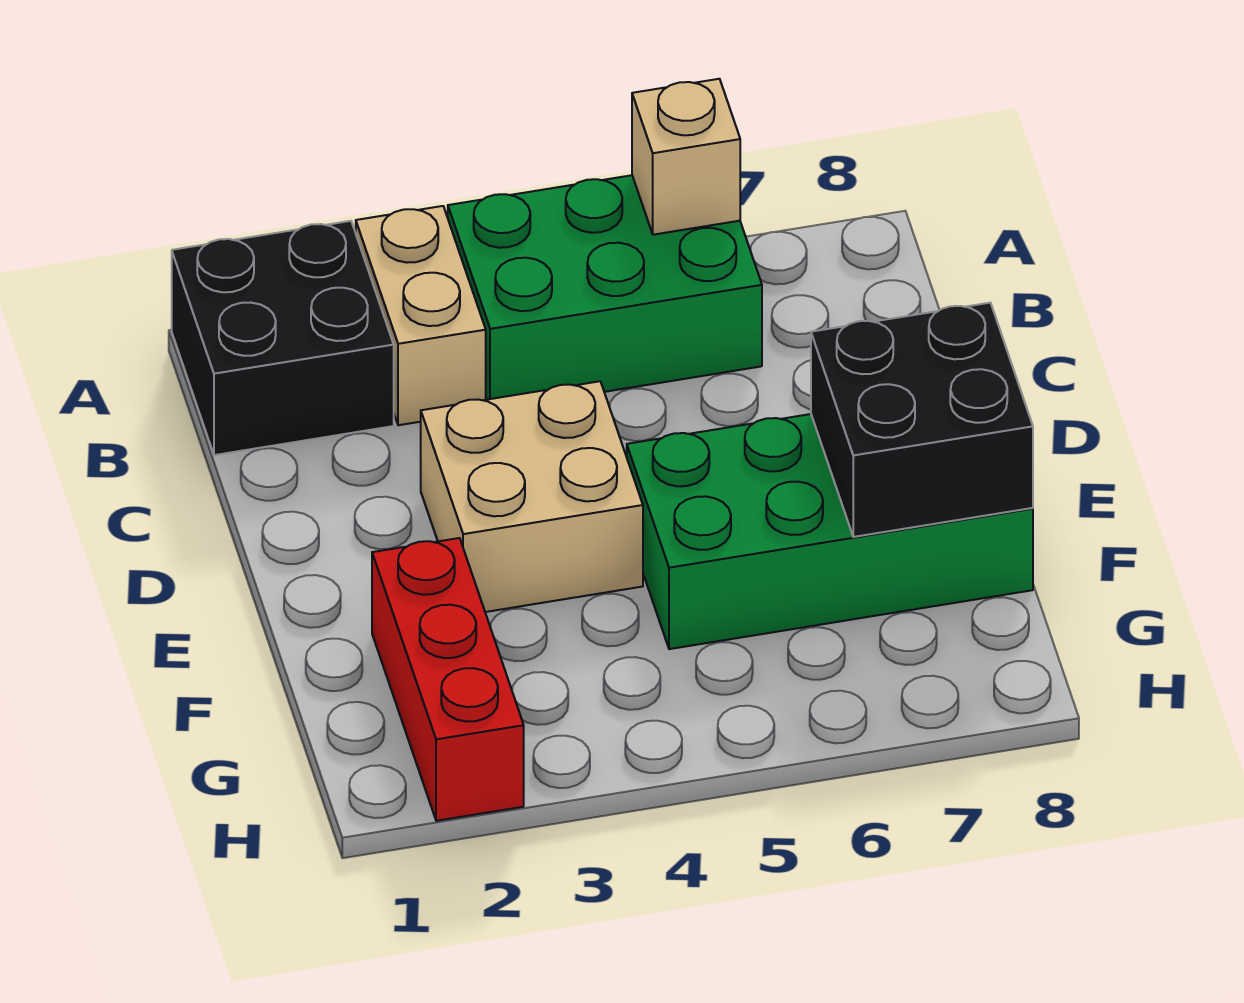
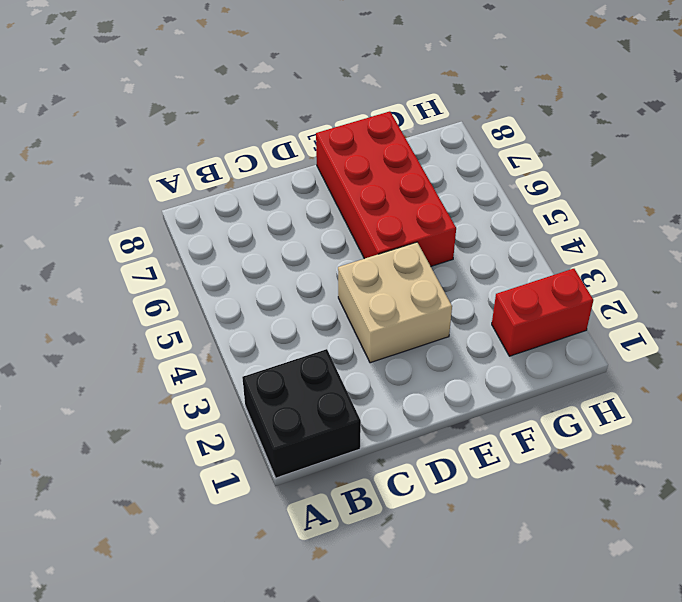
red 2x4 brick [316,111,456,266] -> green 2x4 brick [627,414,1033,649]
red 1x2 brick [492,269,593,356] -> red 1x3 brick [372,538,524,821]
none -> tan 1x2 brick [356,206,486,425]
none -> green 2x3 brick [448,175,762,400]

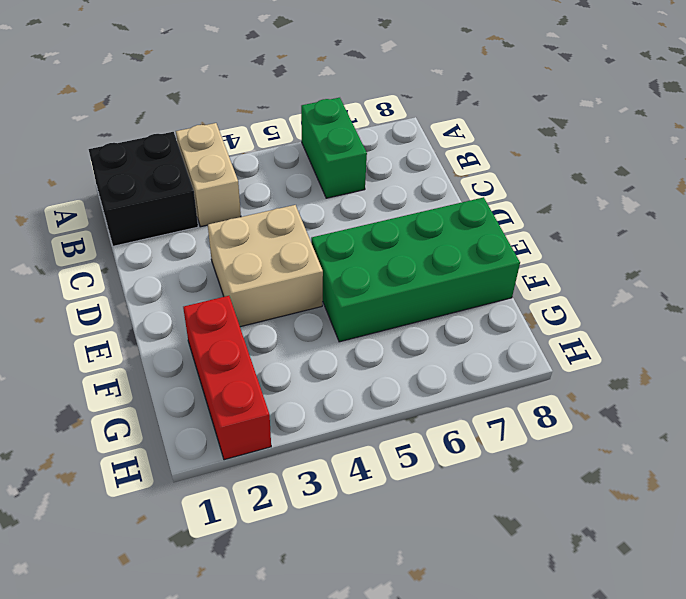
green 1x2 brick [301,98,367,198] -> green 2x3 brick [448,175,762,400]
none -> tan 1x1 brick [632,79,740,235]
none -> black 2x2 brick [811,303,1033,537]

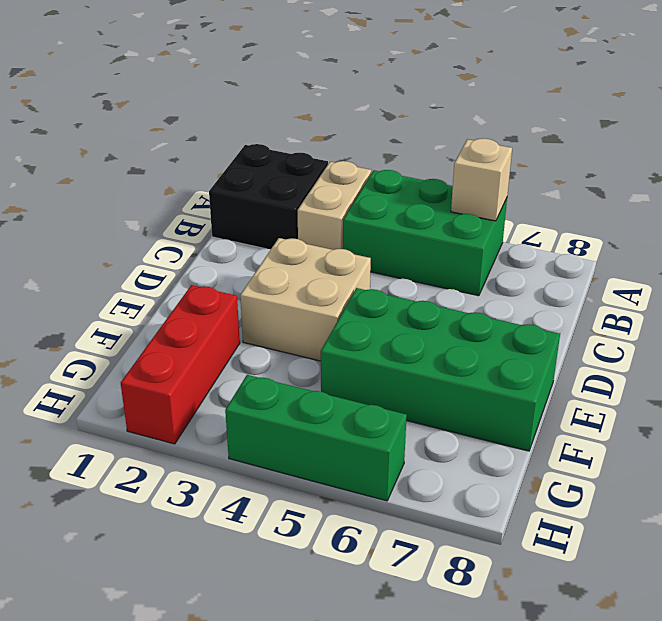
green 1x3 brick [225,375,407,501] -> none
none -> black 2x2 brick [811,303,1033,537]

